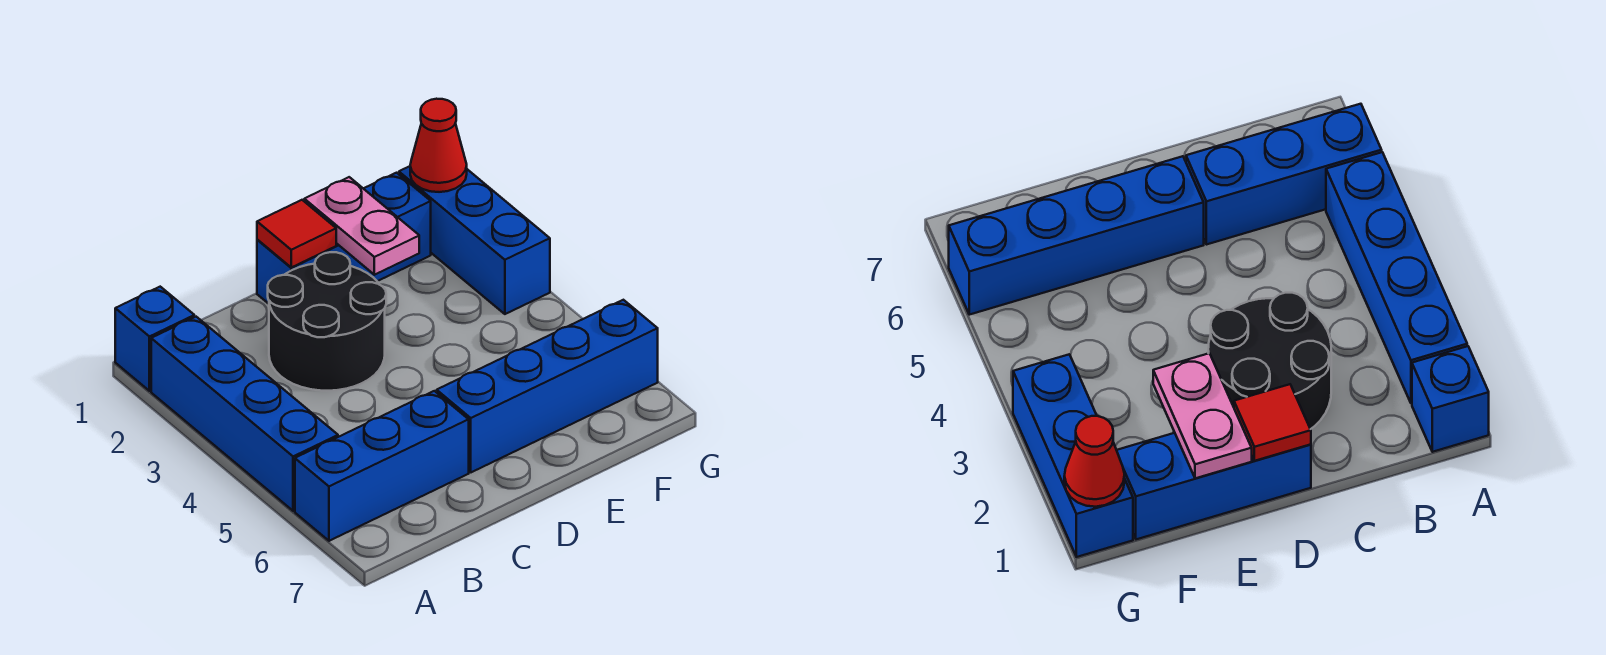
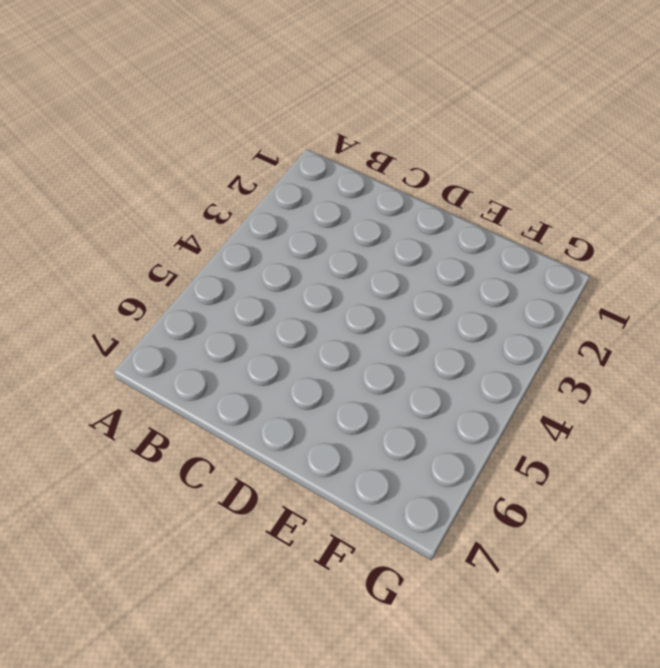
none -> blue 1x1 brick [115,287,194,391]
none -> blue 1x4 brick [151,317,338,511]

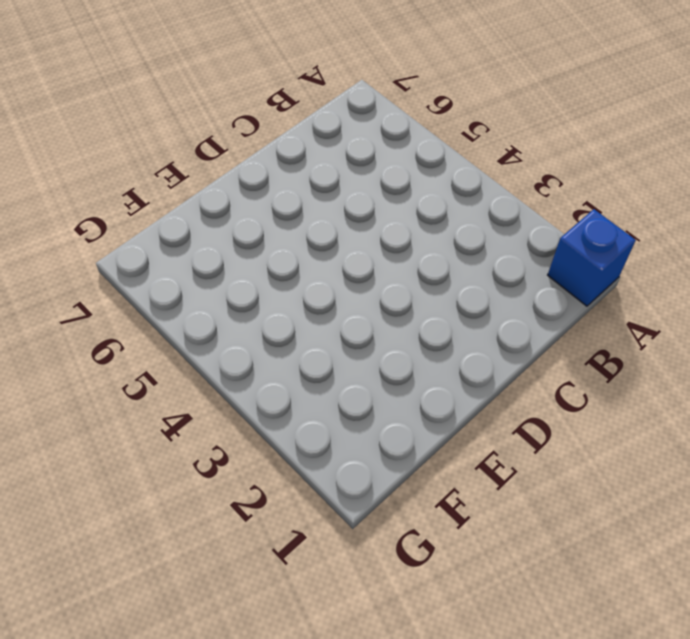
none -> blue 1x4 brick [151,317,338,511]
none -> blue 1x3 brick [295,391,469,541]

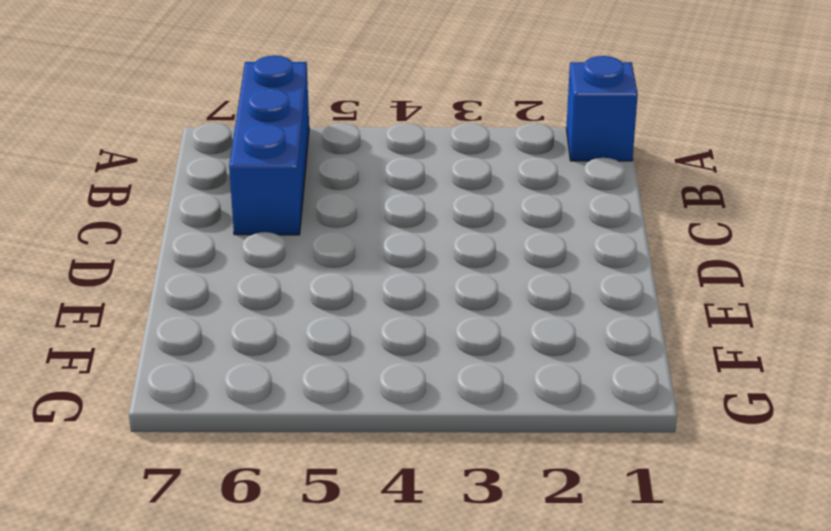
none -> blue 1x4 brick [151,317,338,511]
none -> black 2x2 round brick [268,252,386,391]

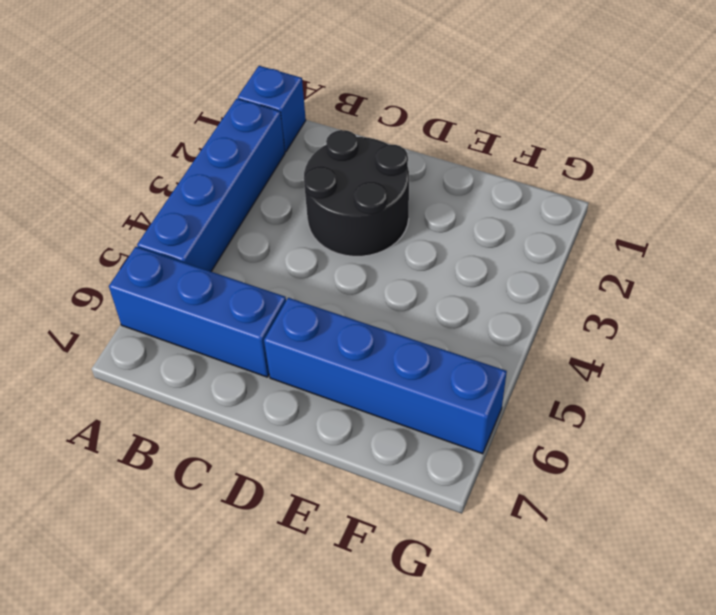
none -> blue 1x3 brick [257,173,431,304]
none -> blue 1x3 brick [399,166,550,314]

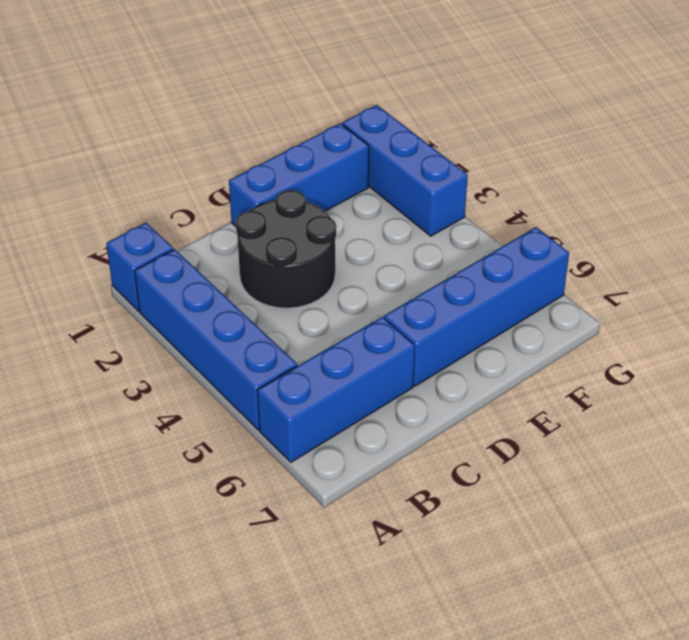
none -> red 1x1 tile [257,200,336,267]
none -> pink 1x2 plate [304,177,419,275]

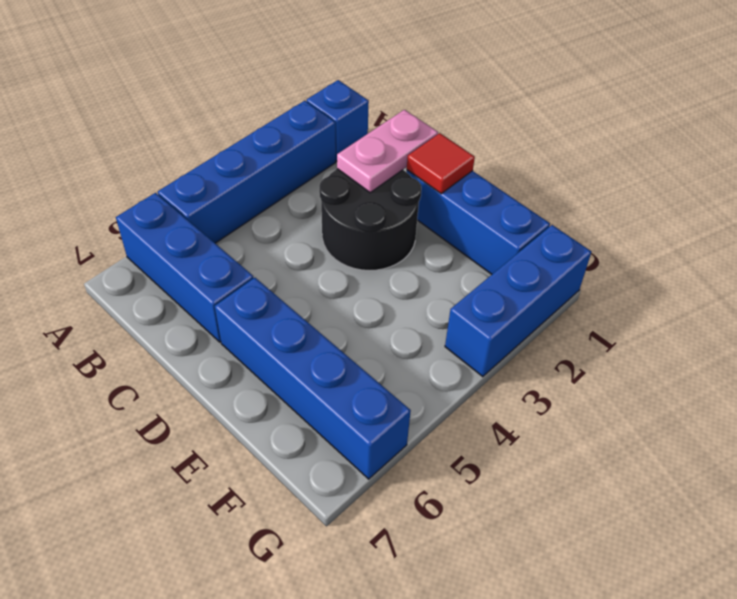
pink 1x2 plate [337,110,438,193] -> pink 1x2 plate moved to [304,177,419,275]
none -> red 1x1 cone [410,99,467,192]

